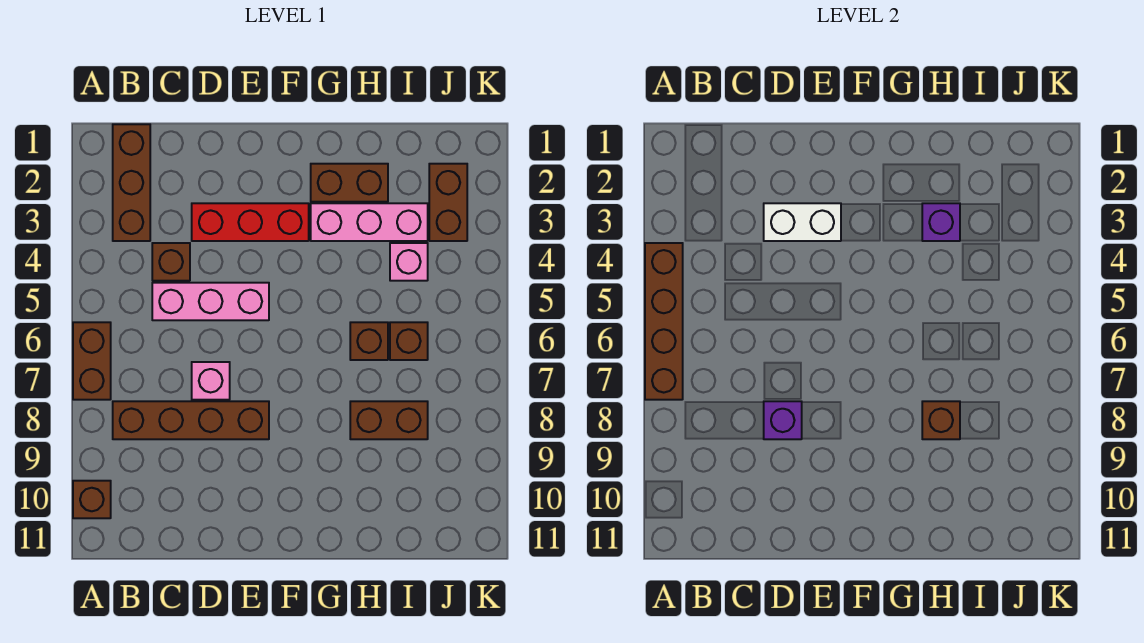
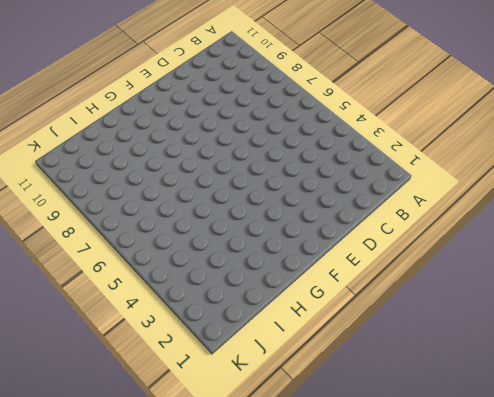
none -> brown 1x2 brick [73,322,111,400]
none -> brown 1x1 brick [73,481,111,518]
none -> brown 1x3 brick [113,124,150,241]

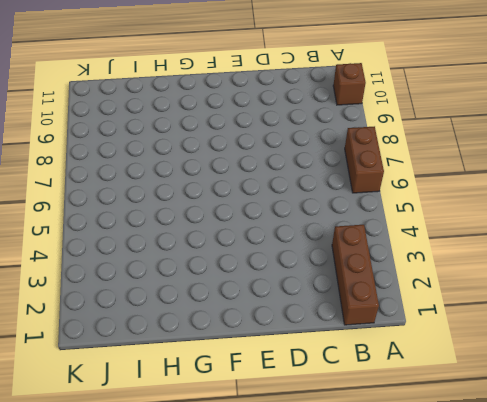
none -> brown 1x4 brick [113,401,269,439]
none -> brown 1x1 brick [152,243,190,281]
none -> pink 1x3 brick [152,283,269,320]

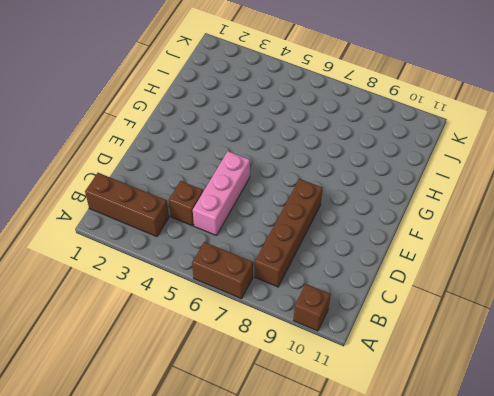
none -> red 1x3 brick [192,203,309,241]
none -> pink 1x1 brick [192,362,230,400]
none -> brown 1x2 brick [311,164,388,202]

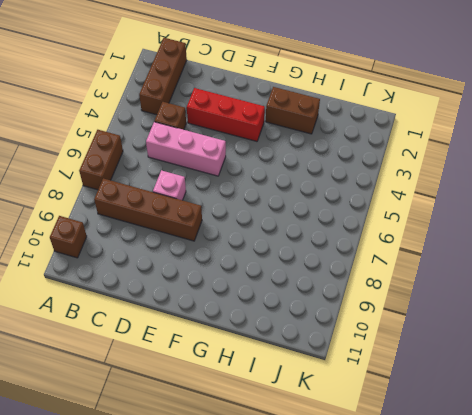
none -> pink 1x3 brick [311,203,428,241]
none -> brown 1x1 brick [350,322,388,360]
none -> brown 1x2 brick [350,401,428,439]

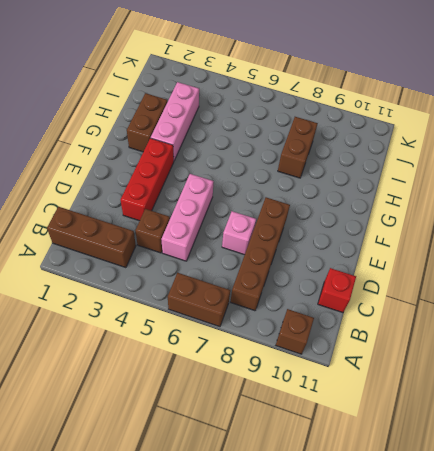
red 1x1 brick [318,268,356,313] -> none
none -> brown 1x1 brick [350,322,388,360]
none -> pink 1x1 brick [390,243,428,281]
none -> brown 1x1 brick [390,322,428,360]

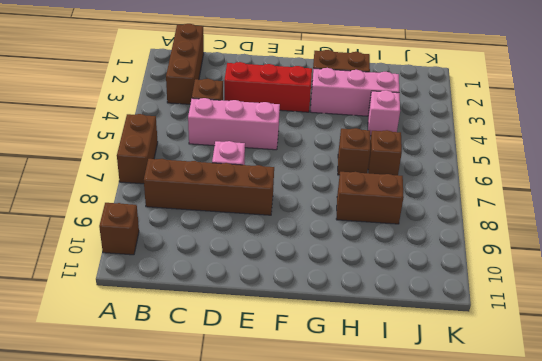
none -> brown 1x2 brick [429,164,467,241]
none -> brown 1x4 brick [645,243,683,400]
none -> white 1x2 brick [764,203,841,241]

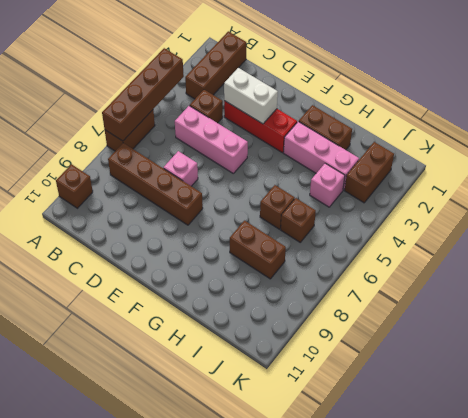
none -> purple 1x1 brick [764,401,802,439]
none -> purple 1x1 brick [922,203,960,241]
none -> brown 1x1 brick [922,401,960,439]

